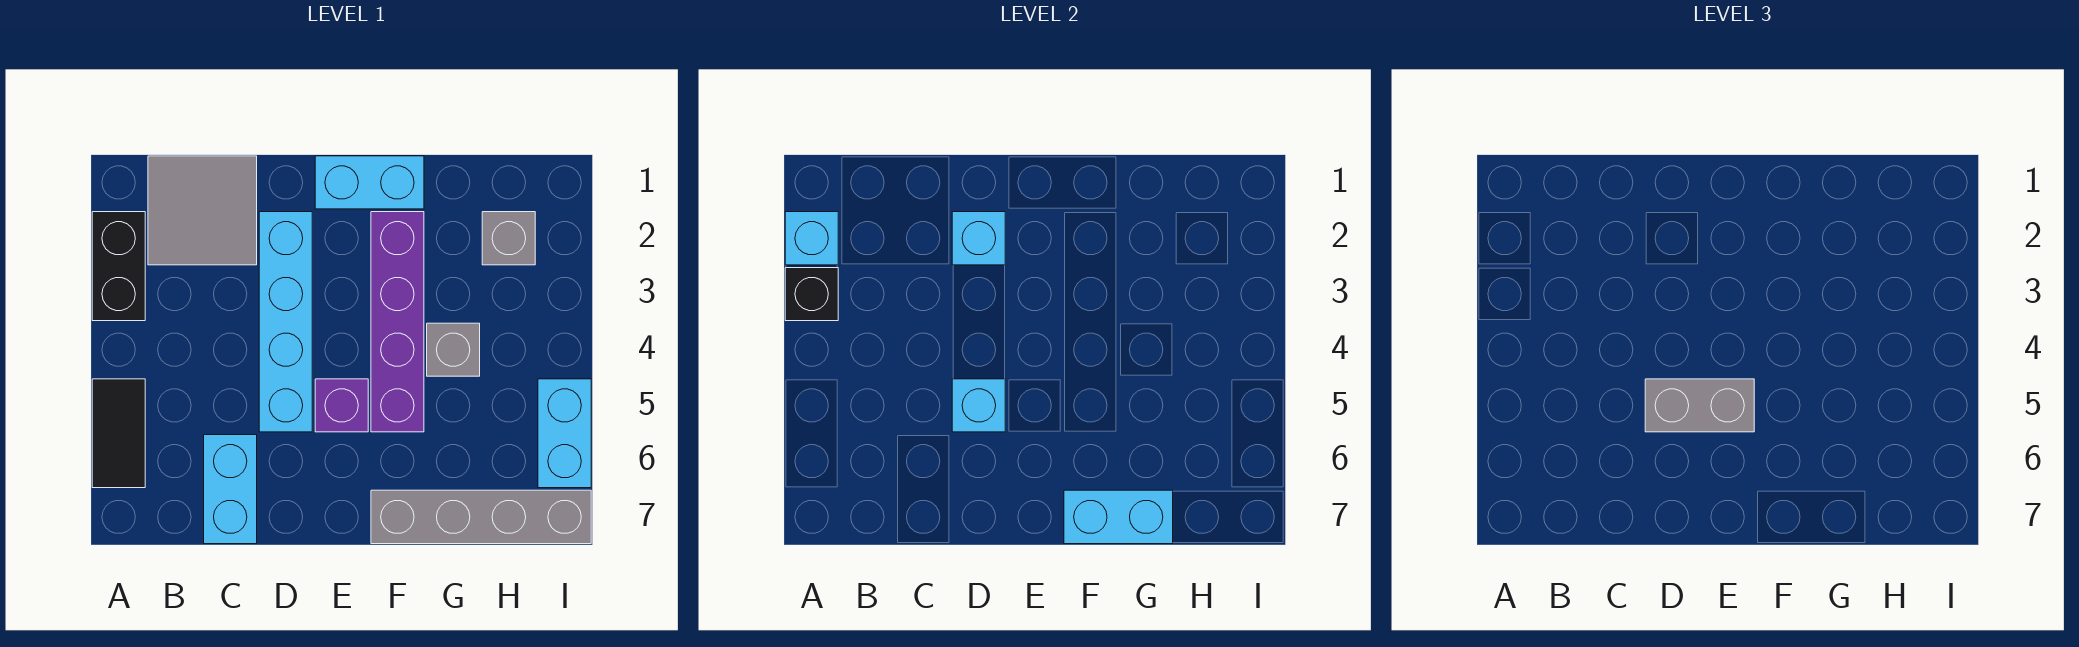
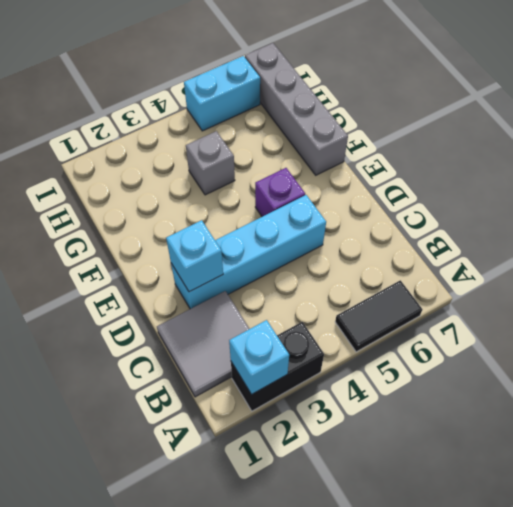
none -> cyan 1x2 brick [204,435,257,544]
none -> cyan 1x2 brick [315,156,424,209]
none -> purple 1x4 brick [371,212,424,432]

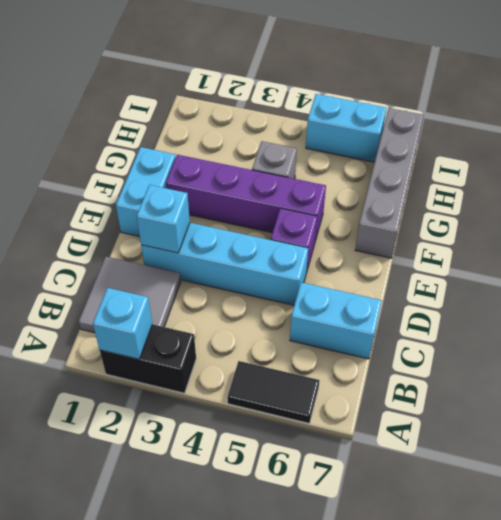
none -> grey 1x1 brick [482,212,535,265]
none -> black 1x1 brick [785,268,838,321]
none -> cyan 1x1 brick [952,379,1005,432]

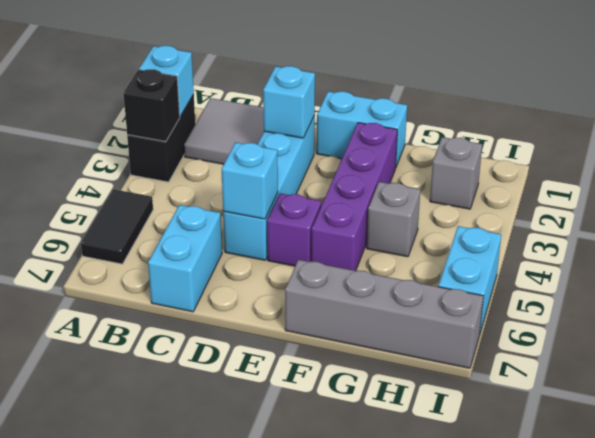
none -> cyan 1x2 brick [1064,490,1173,544]
none -> grey 1x2 brick [1645,379,1754,432]

